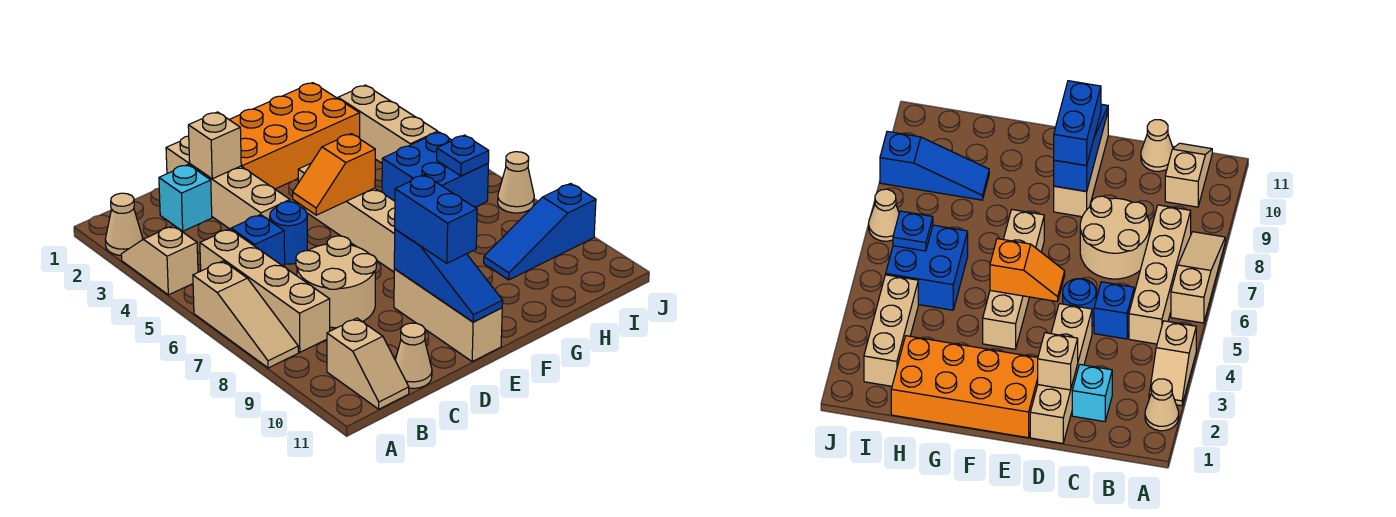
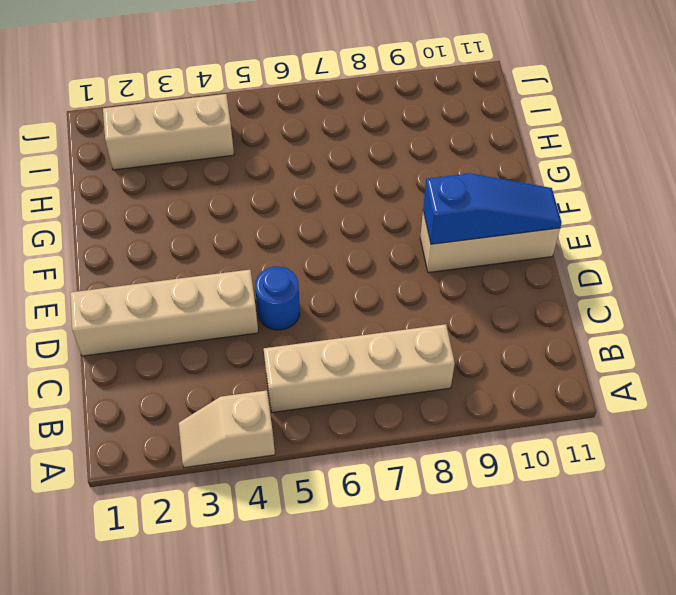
none -> tan 1x1 cone [105,193,143,255]
none -> tan 1x3 slope [193,261,298,368]
none -> tan 1x2 slope [327,318,409,409]

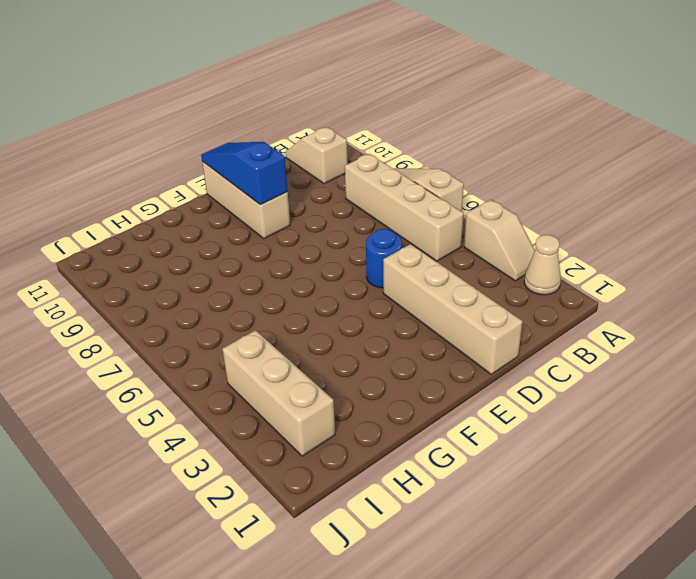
none -> cyan 1x1 brick [159,165,212,231]
none -> blue 1x1 brick [231,215,285,267]
none -> tan 2x2 round brick [296,236,377,328]

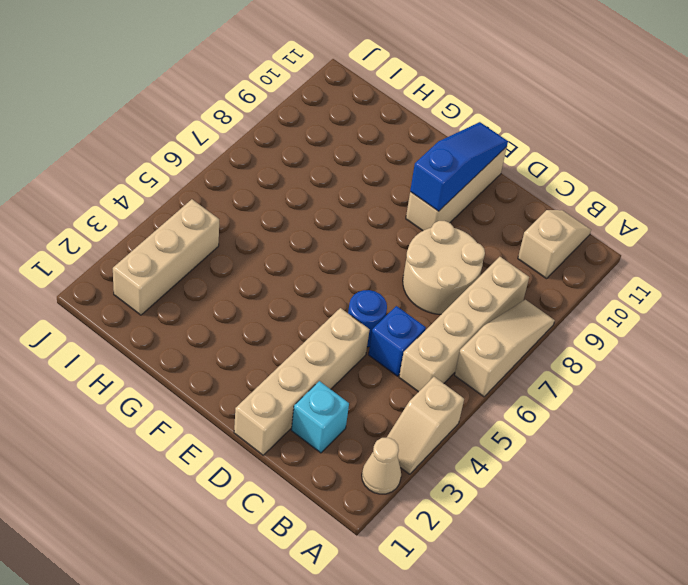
none -> tan 1x1 cone [395,323,432,388]
none -> orange 2x4 brick [229,83,360,189]
none -> tan 1x4 brick [298,163,395,272]

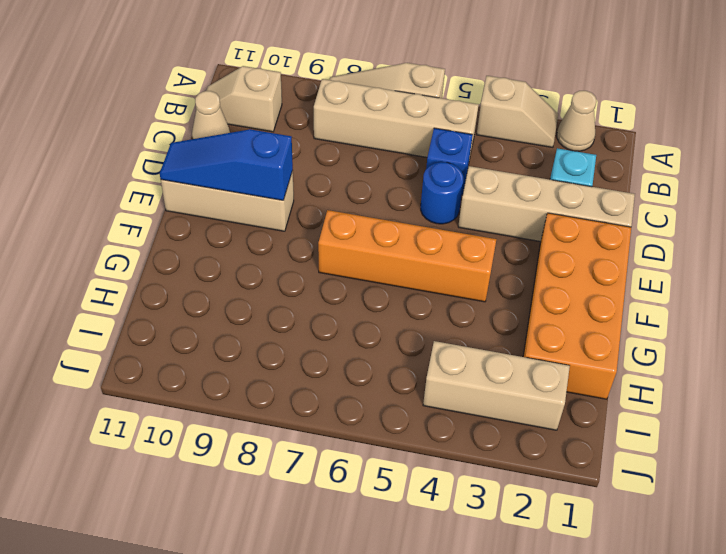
orange 1x4 brick [318,210,497,302] -> tan 1x4 brick [298,163,395,272]
none -> tan 2x2 round brick [296,236,377,328]
none -> blue 2x2 brick [382,132,488,207]
none -> blue 1x3 slope [484,184,596,280]

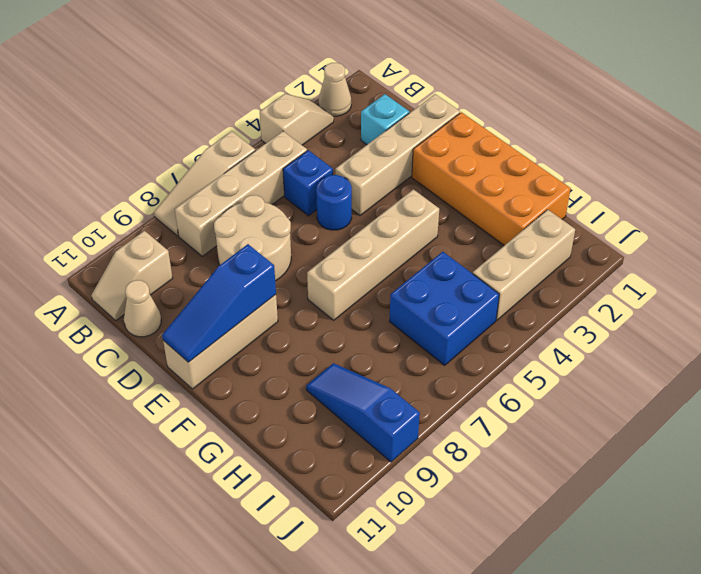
none -> tan 1x1 cone [498,152,534,213]
none -> tan 1x1 brick [188,112,241,179]
none -> orange 1x2 slope [293,134,375,215]

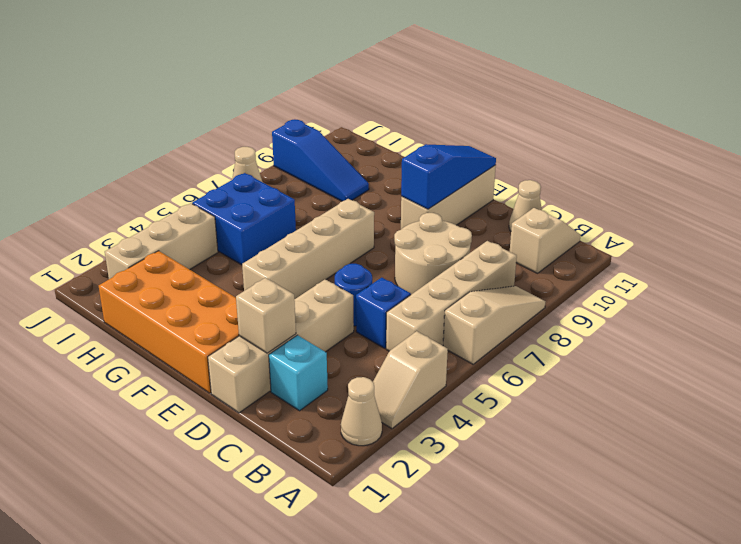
none -> orange 1x2 slope [293,134,375,215]
none -> blue 1x1 plate [437,135,489,176]
none -> blue 1x2 brick [395,175,477,263]

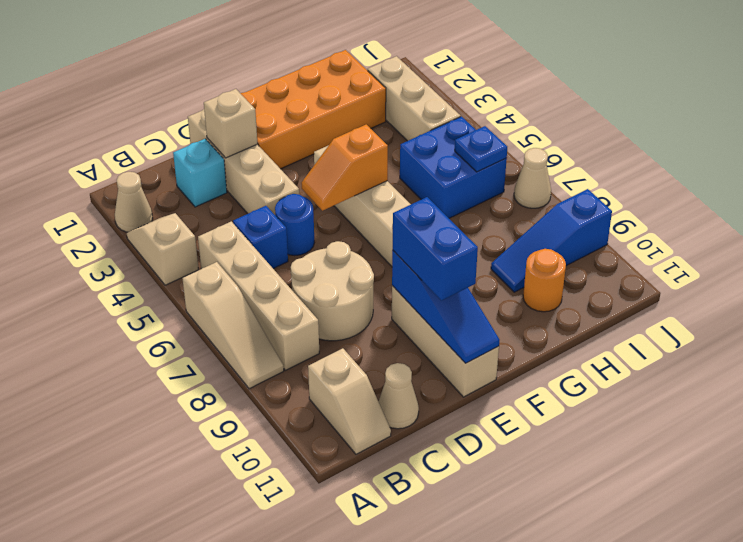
orange 1x1 round brick [523,249,566,312] -> none

